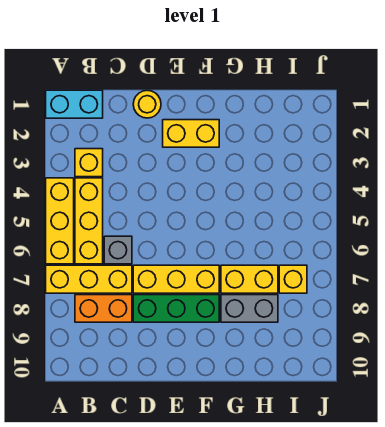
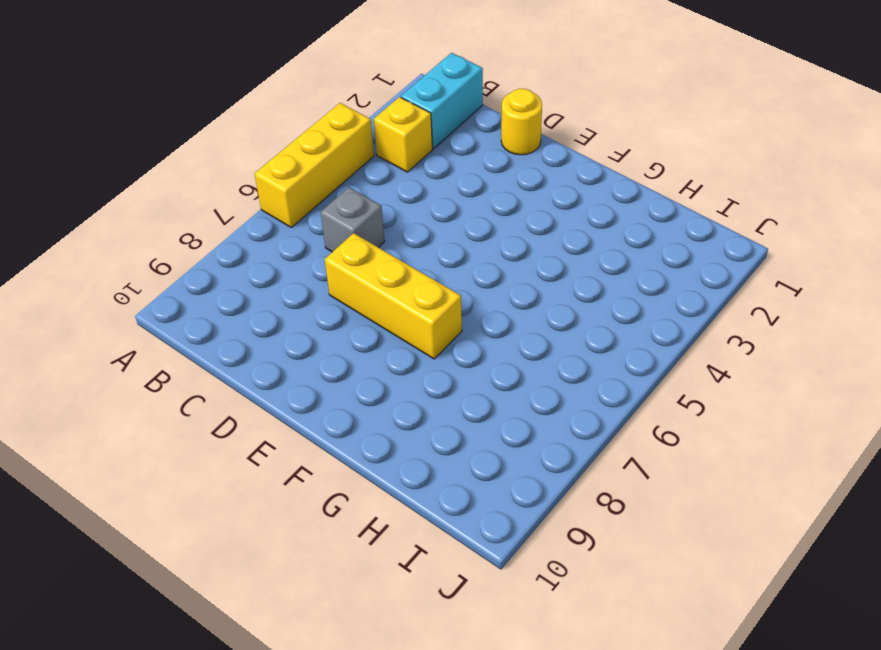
cyan 1x2 brick [401,53,483,149] -> cyan 1x2 brick turned to [46,90,103,118]
none -> yellow 1x3 brick [46,265,132,293]
none -> yellow 1x3 brick [75,178,103,264]
none -> orange 1x2 brick [75,295,132,322]

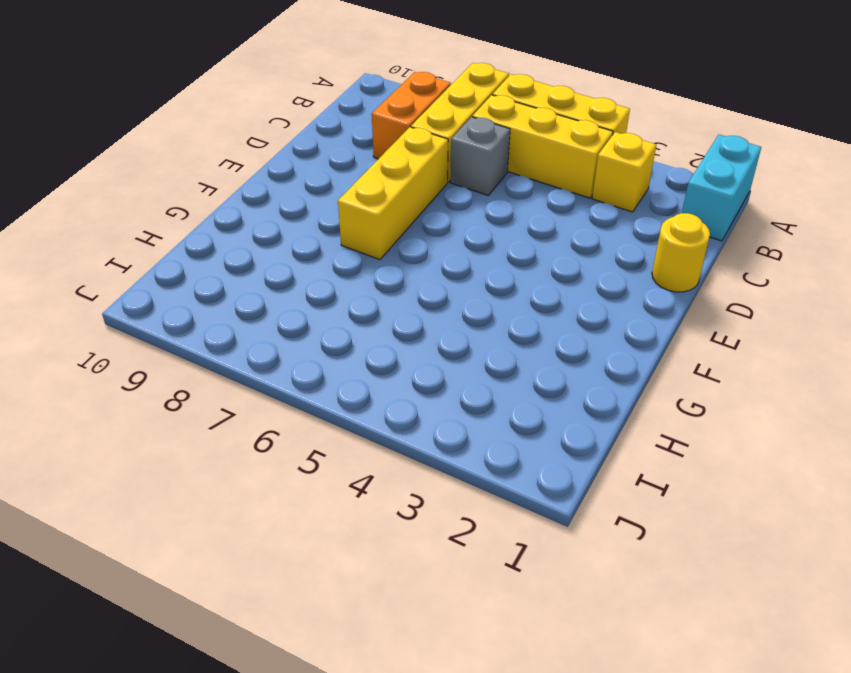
none -> green 1x3 brick [133,295,219,322]
none -> yellow 1x2 brick [163,120,219,147]
none -> yellow 1x2 brick [221,265,278,293]

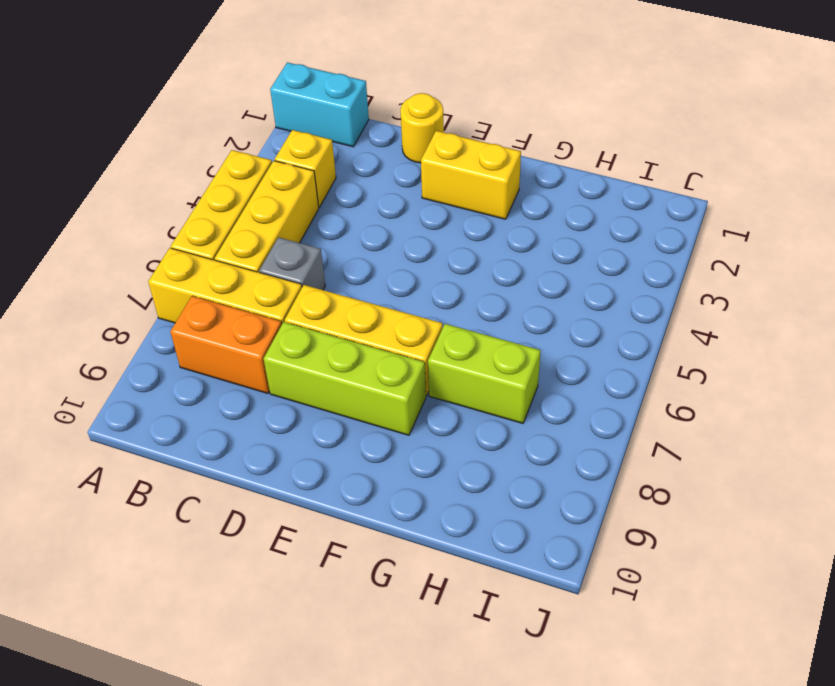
lime 1x3 brick [264,322,426,435] -> green 1x3 brick [133,295,219,322]
lime 1x2 brick [428,324,541,423] -> yellow 1x2 brick [221,265,278,293]
none -> grey 1x2 brick [221,295,278,322]
none -> yellow 1x1 brick [279,265,307,293]

